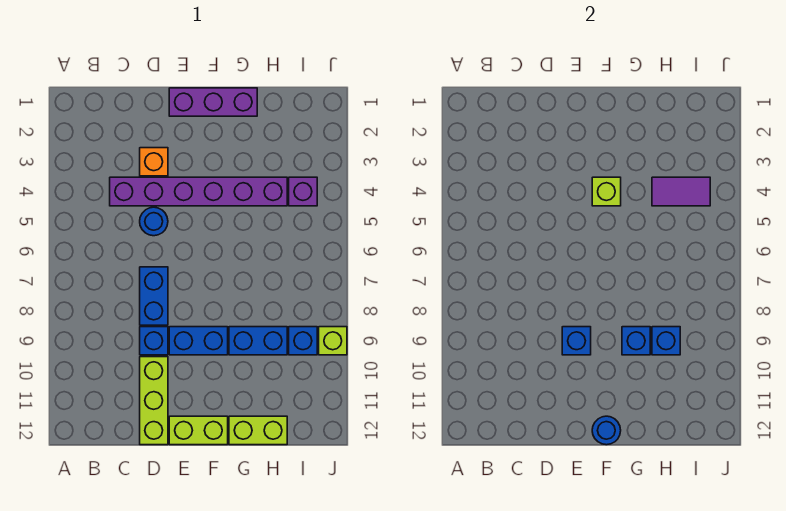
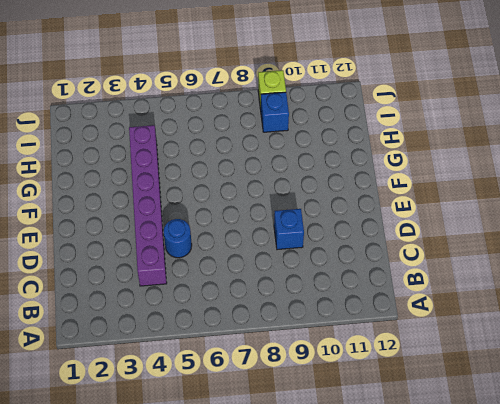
none -> orange 1x1 brick [140,148,168,176]
none -> blue 1x2 brick [140,267,168,325]
none -> lime 1x3 brick [140,357,168,445]

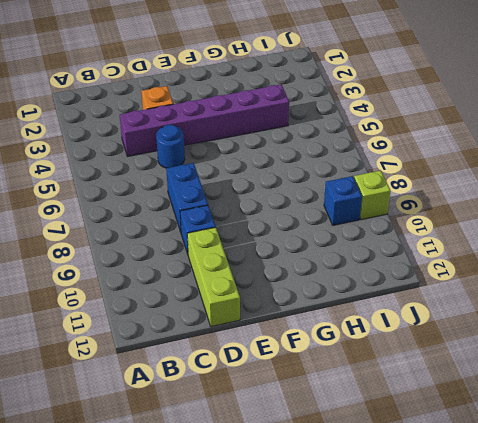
none -> purple 1x3 brick [169,88,257,116]
none -> blue 1x2 brick [169,327,228,355]
none -> lime 1x2 brick [169,416,228,445]

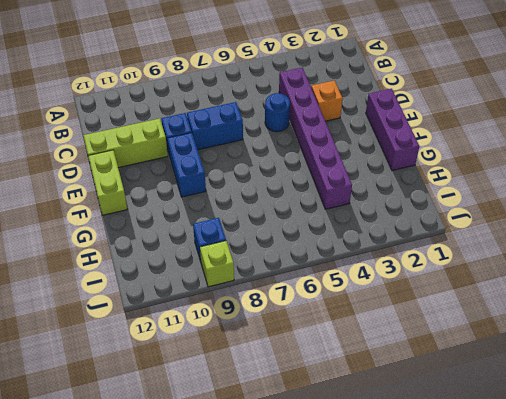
none -> blue 1x2 brick [229,327,287,355]
none -> lime 1x2 brick [229,416,287,445]
none -> purple 1x1 brick [289,177,317,206]

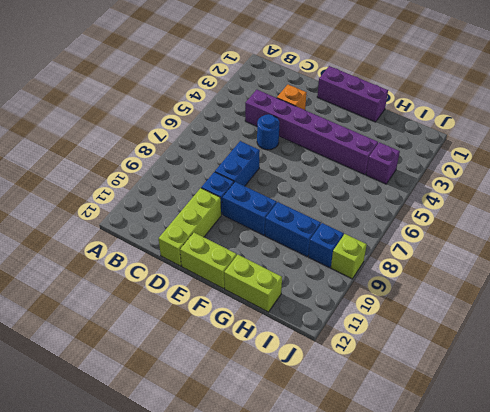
none -> blue 1x1 brick [562,327,591,355]
none -> lime 1x1 brick [592,177,621,206]
none -> blue 1x1 round brick [592,416,621,445]

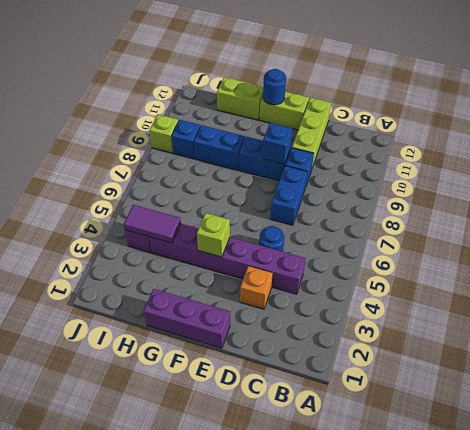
none -> blue 1x1 brick [622,327,650,355]
none -> blue 1x1 brick [652,327,680,355]

